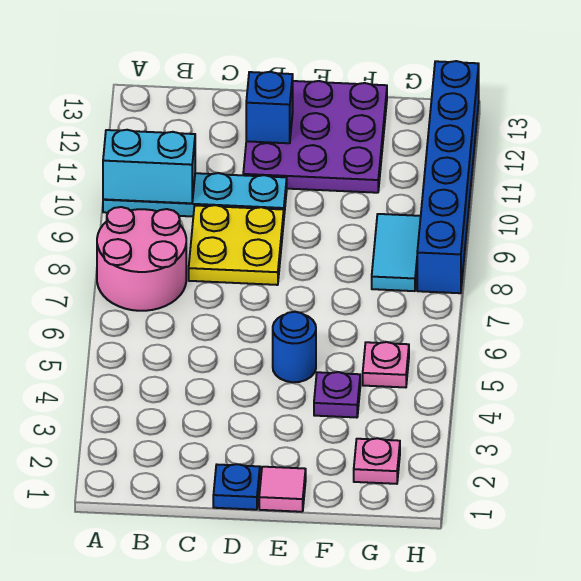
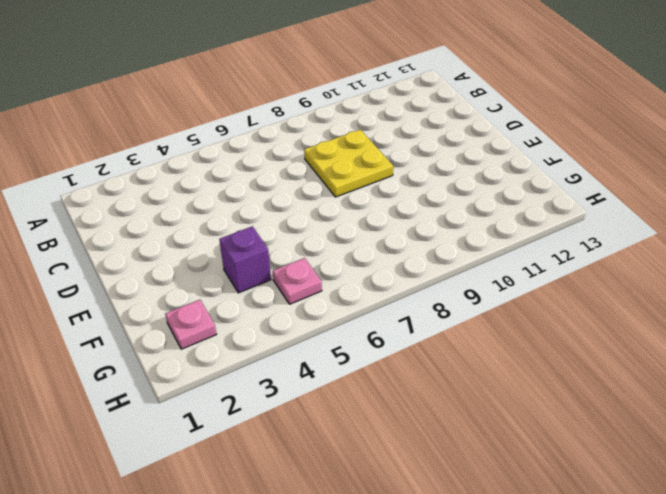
purple 1x1 brick [219,226,271,293] -> purple 1x1 plate [314,372,360,418]
none -> pink 2x2 round brick [97,207,186,311]
none -> cyan 1x4 plate [103,173,287,216]
none -> blue 1x1 plate [213,464,260,510]

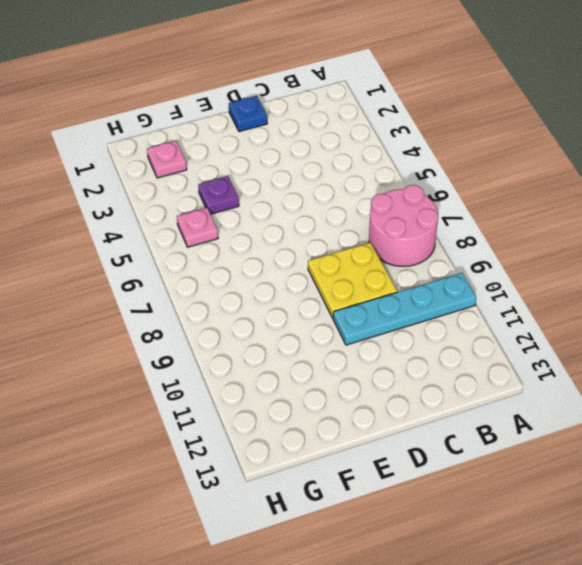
none -> purple 3x3 plate [243,81,387,193]
none -> pink 1x1 tile [259,467,306,512]
none -> blue 1x1 round brick [273,312,316,382]

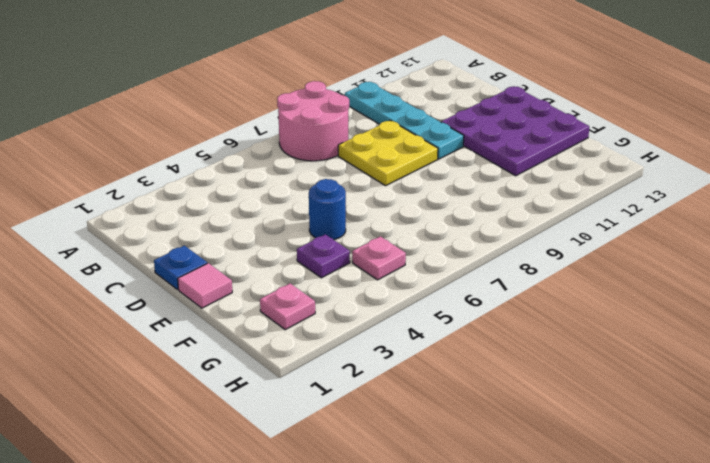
none -> cyan 1x2 tile [372,214,421,291]
none -> blue 1x6 brick [417,61,479,293]
none -> cyan 1x2 brick [103,130,195,203]

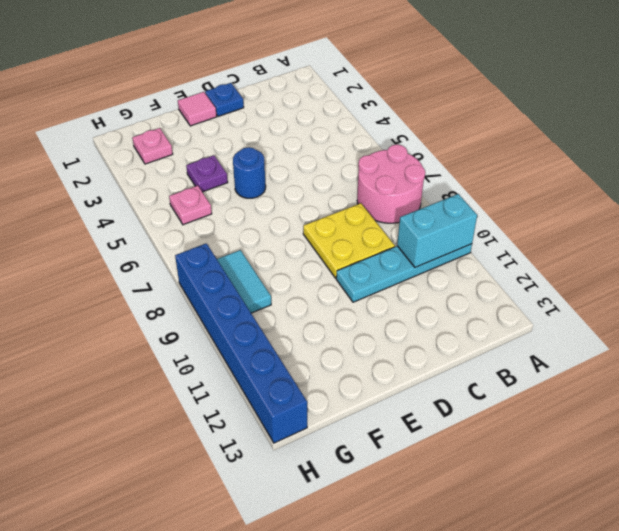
none -> purple 3x3 plate [243,81,387,193]
none -> blue 1x1 brick [246,72,293,143]

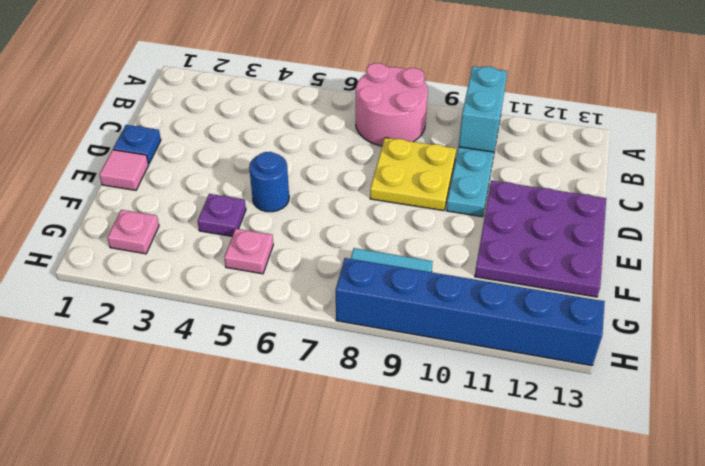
none -> blue 1x1 brick [246,72,293,143]

